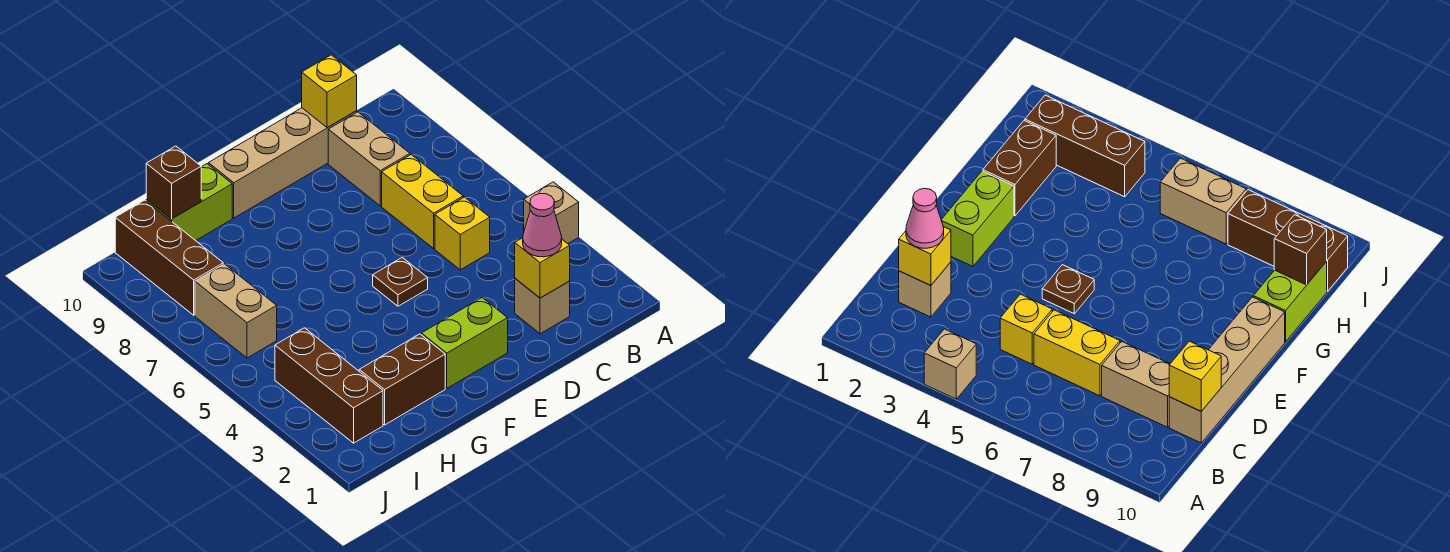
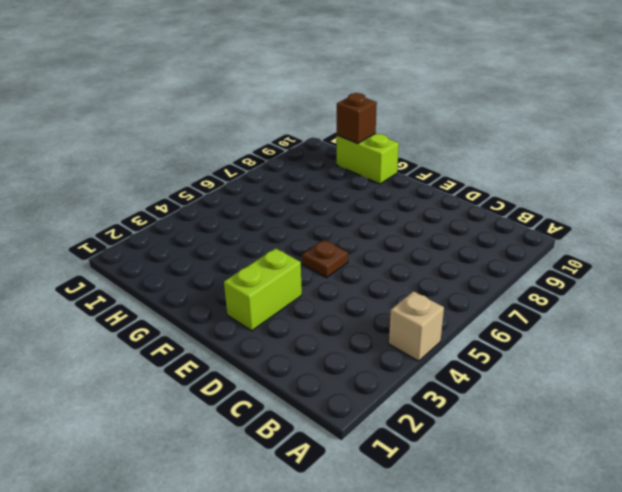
lime 1x2 brick [224,248,302,331] -> lime 1x2 brick turned to [421,298,508,388]
none -> tan 1x1 brick [515,278,570,334]
none -> yellow 1x1 brick [435,197,490,270]
none -> yellow 1x2 brick [382,155,463,248]

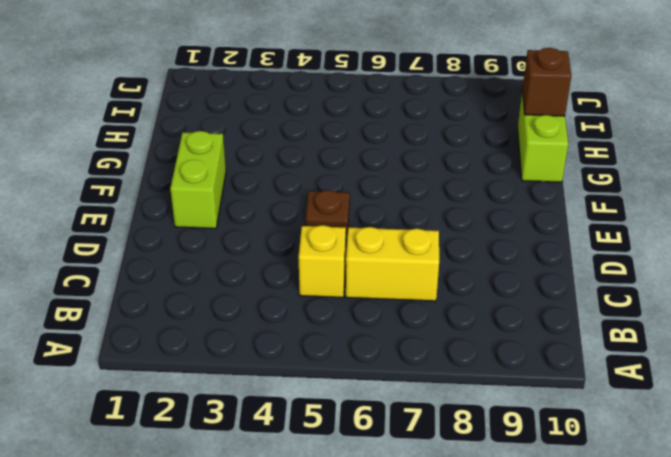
none -> tan 1x1 brick [524,182,579,244]
none -> tan 1x1 brick [515,278,570,334]
none -> tan 1x2 brick [328,112,410,206]

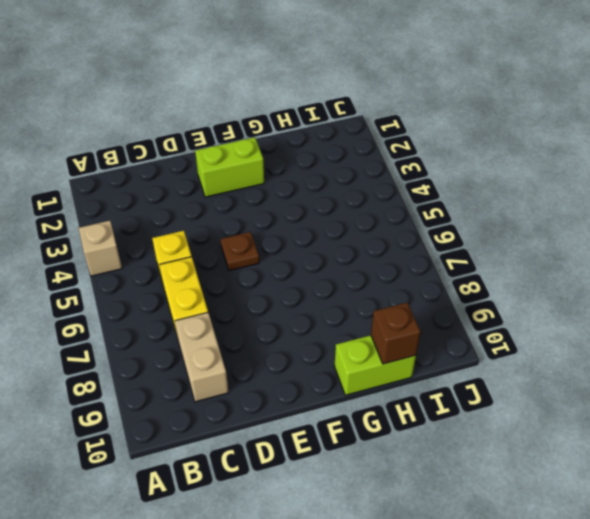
none -> tan 1x1 brick [515,278,570,334]
none -> tan 1x4 brick [208,108,357,218]
none -> brown 1x2 brick [359,334,445,425]

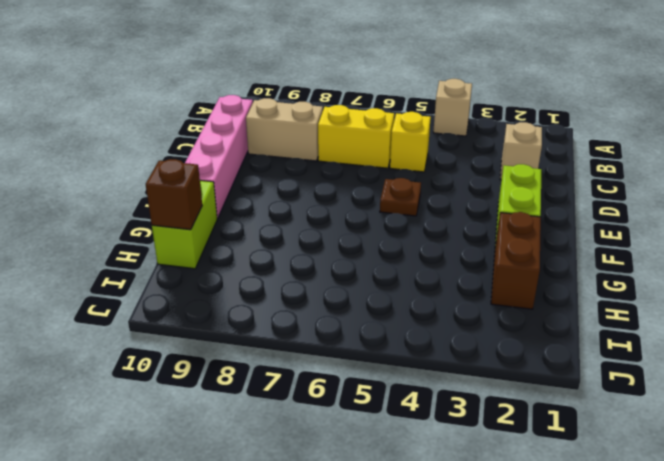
pink 1x4 brick [185,95,253,218] -> tan 1x4 brick [208,108,357,218]
none -> brown 1x3 brick [275,328,383,443]
none -> tan 1x2 brick [195,264,277,358]
none -> brown 1x3 brick [115,200,223,315]

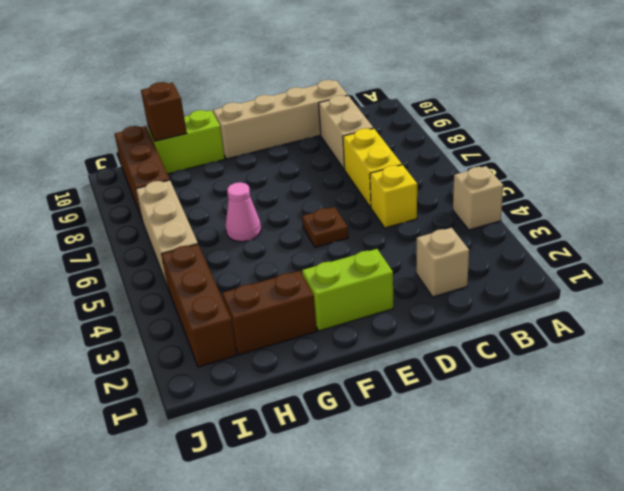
pink 1x1 cone [226,182,261,242] -> pink 1x1 cone moved to [523,194,562,257]
tan 1x3 brick [136,180,198,287] -> tan 1x2 brick [195,264,277,358]
none -> yellow 1x1 brick [515,238,570,298]
none -> yellow 1x1 brick [302,55,357,128]

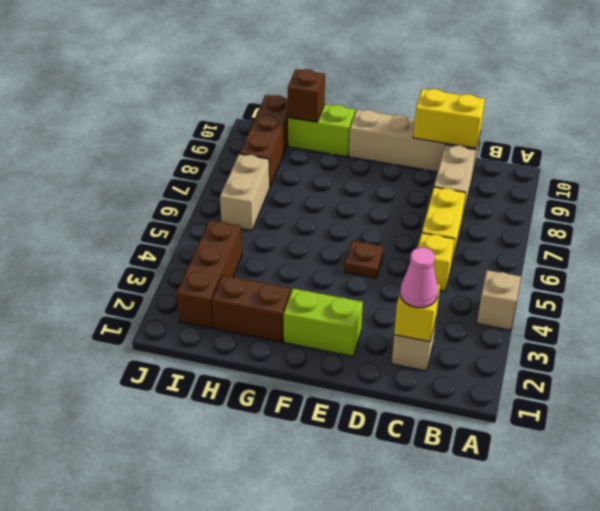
yellow 1x2 brick [413,89,485,148] -> yellow 1x1 brick [302,55,357,128]

